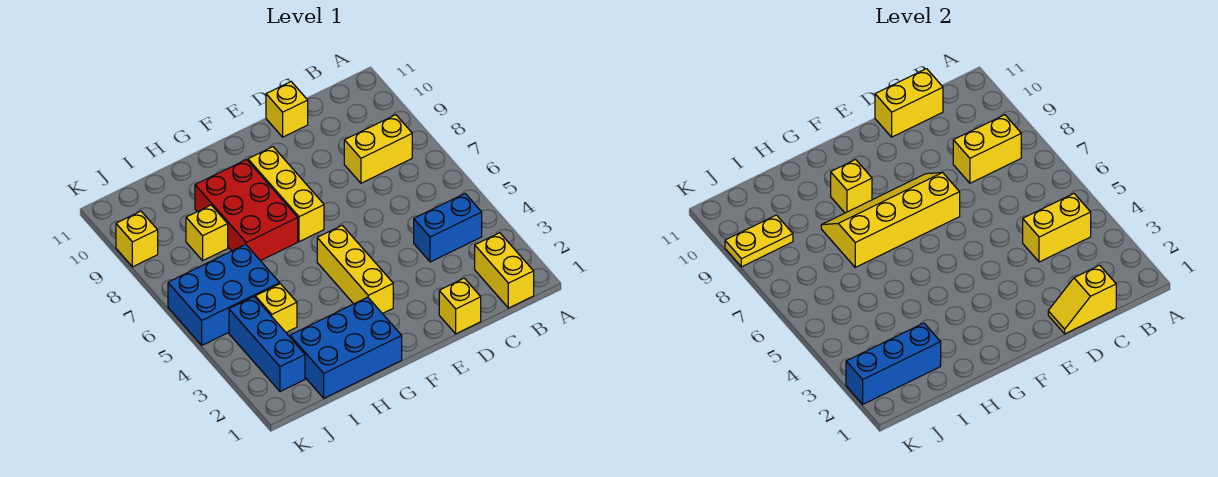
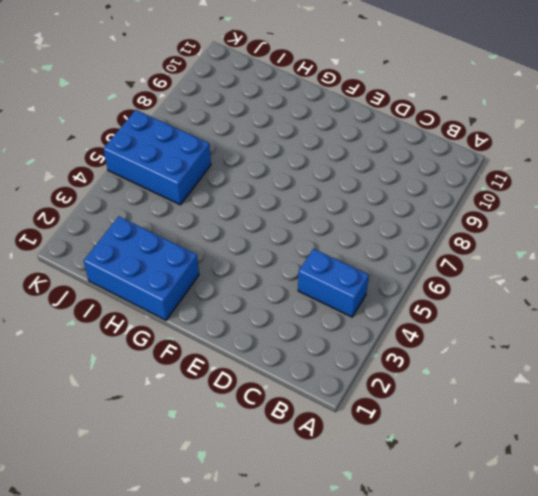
none -> yellow 1x2 brick [475,233,534,308]
none -> yellow 1x2 brick [344,115,412,183]
none -> yellow 1x1 brick [439,278,481,334]

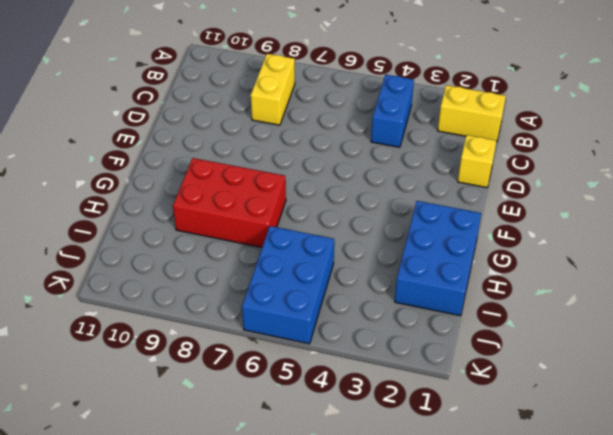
none -> yellow 1x1 brick [266,82,308,137]
none -> yellow 1x3 brick [317,225,393,314]
none -> yellow 1x3 brick [248,147,324,242]

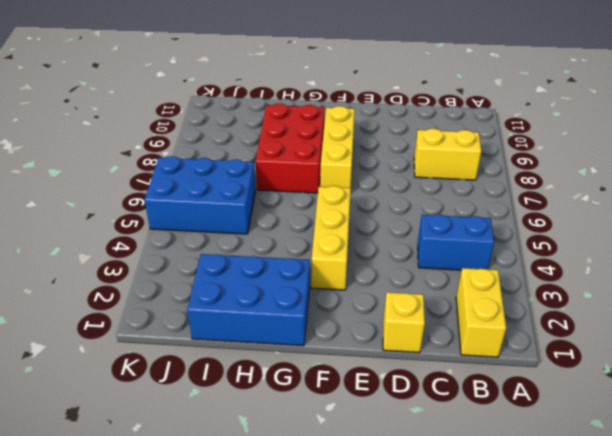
none -> yellow 1x1 brick [266,82,308,137]
none -> yellow 1x1 brick [255,284,297,332]
none -> yellow 1x1 brick [186,205,228,261]

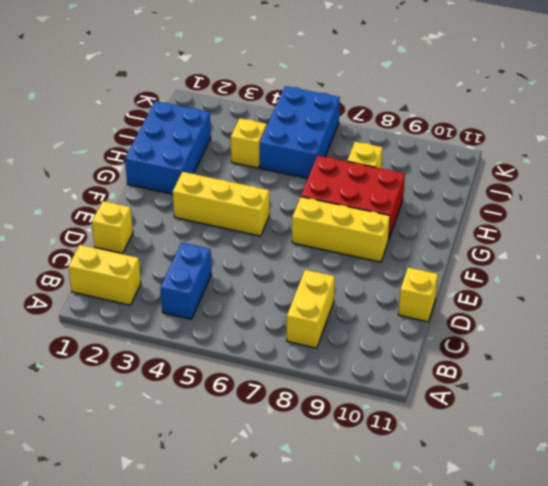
none -> blue 1x3 brick [229,297,305,392]
none -> yellow 1x1 brick [116,211,158,267]
none -> yellow 1x2 brick [1023,194,1091,262]

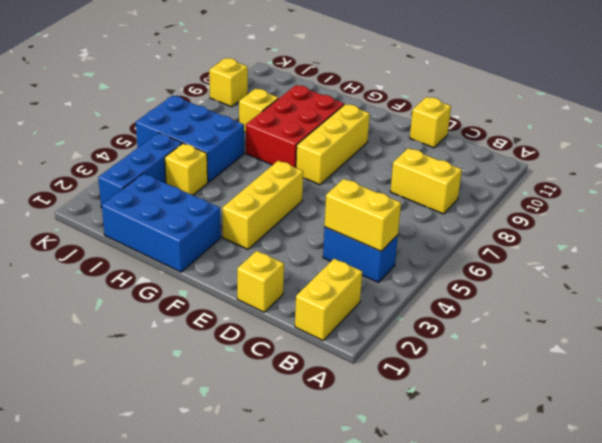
none -> yellow 1x2 brick [953,115,1021,183]
none -> yellow 1x2 slope [1048,265,1116,334]
none -> yellow 1x2 brick [875,69,943,137]

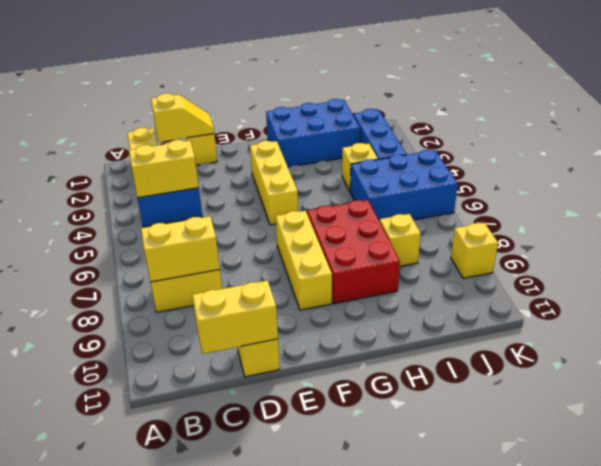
none -> yellow 2x4 slope [821,173,960,267]
none -> yellow 1x1 brick [831,160,872,213]
none -> blue 1x3 brick [846,323,941,404]

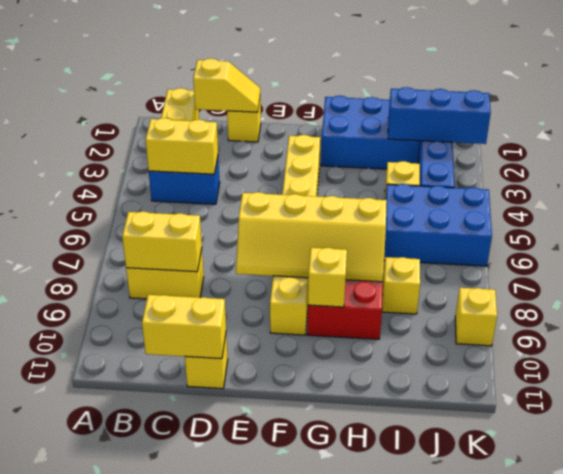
none -> yellow 1x2 plate [725,215,793,267]

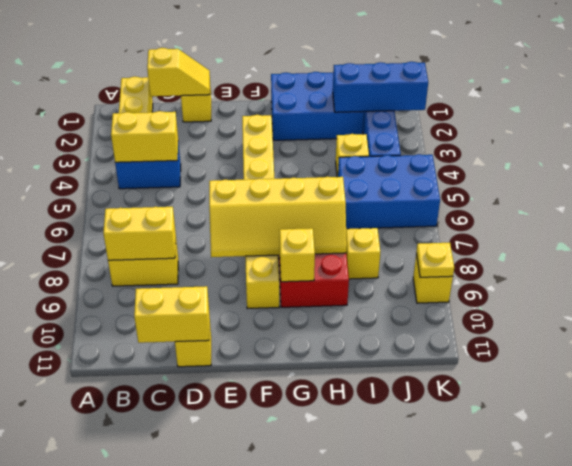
yellow 1x1 plate [416,243,454,277] -> yellow 1x2 plate [725,215,793,267]

